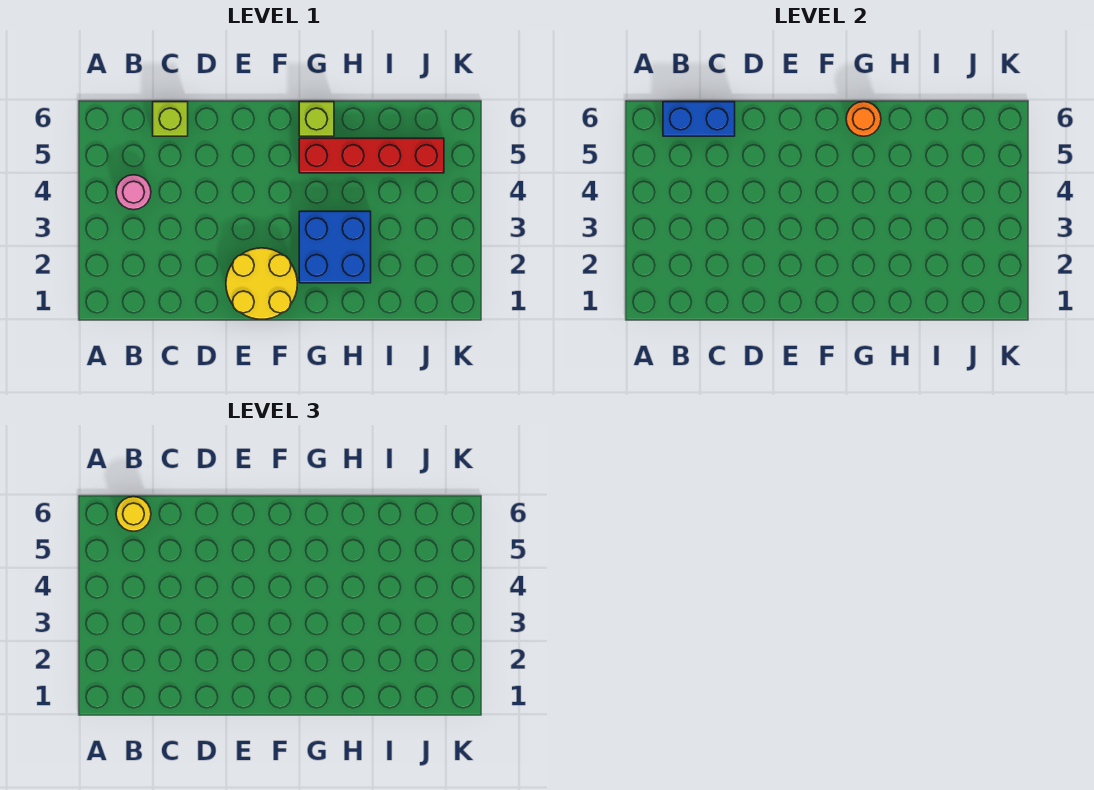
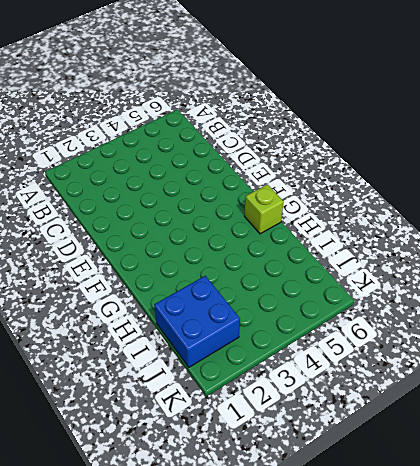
blue 2x2 brick [154,276,240,367] -> blue 2x2 brick moved to [299,211,371,283]
none -> pink 1x1 round brick [116,175,151,210]
none -> lime 1x1 brick [153,102,188,136]

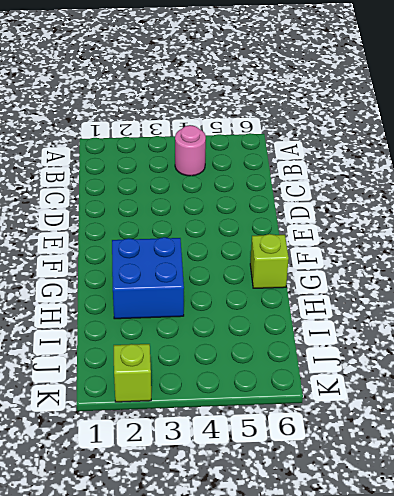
lime 1x1 brick [114,344,151,402] -> lime 1x1 brick moved to [153,102,188,136]
none -> yellow 2x2 round brick [226,248,297,319]
none -> red 1x4 brick [299,138,444,173]

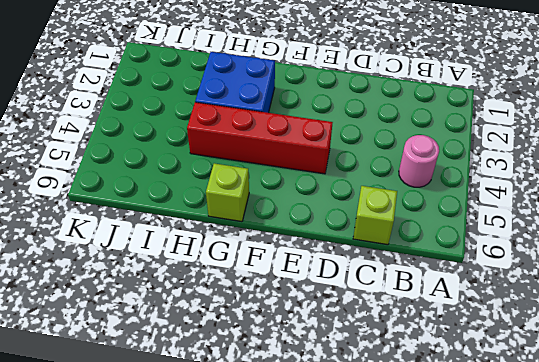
red 1x4 brick [187,102,333,174] -> red 1x4 brick moved to [299,138,444,173]
none -> yellow 2x2 round brick [226,248,297,319]
none -> blue 1x2 brick [663,102,735,136]

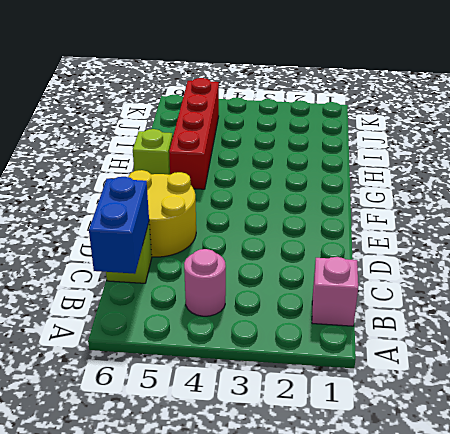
pink 1x1 brick [312,257,358,326] -> none
yellow 2x2 round brick [128,170,196,257] -> yellow 2x2 round brick moved to [226,248,297,319]
none -> blue 2x2 brick [299,211,371,283]
none -> orange 1x1 round brick [846,102,881,136]

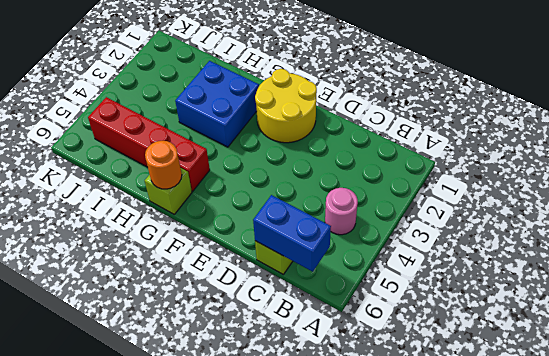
none -> yellow 1x1 round brick [116,497,151,531]

